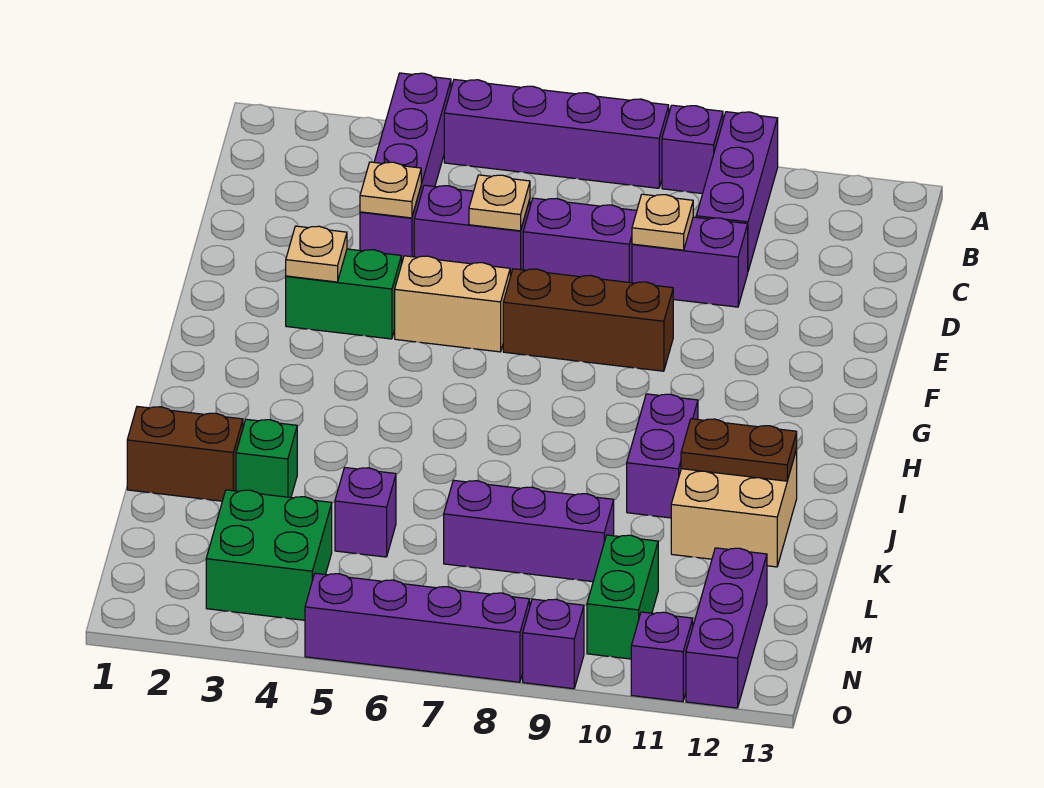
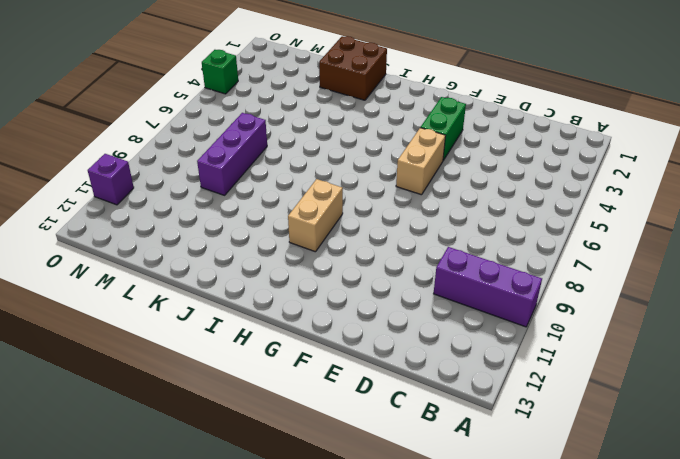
tan 1x2 brick [288,179,343,252] -> none
brown 2x2 brick [319,36,387,100] -> brown 1x2 brick [127,406,243,501]
green 1x1 brick [202,50,238,94] -> green 1x1 brick moved to [236,419,297,498]
none -> purple 1x4 brick [360,73,451,264]
none -> purple 1x4 brick [444,79,669,188]
none -> purple 1x1 brick [662,105,723,194]

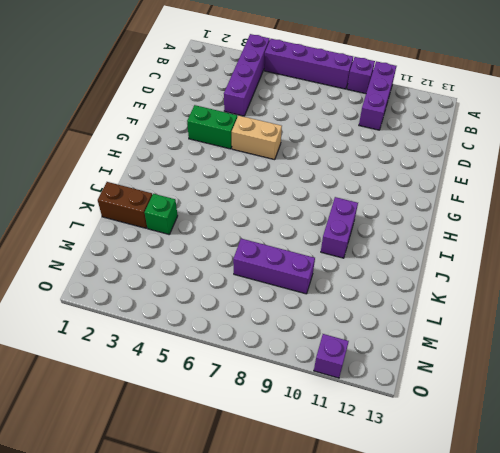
none -> purple 1x2 brick [414,185,530,277]
none -> purple 1x2 brick [523,198,637,283]
none -> purple 1x2 brick [632,217,748,307]

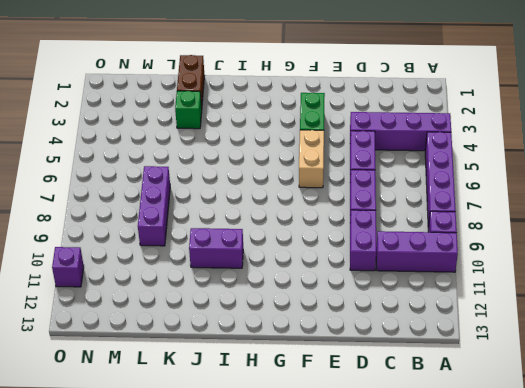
none -> brown 1x3 brick [503,269,673,371]
none -> tan 2x2 brick [671,450,797,567]
none -> purple 1x1 brick [335,468,396,557]

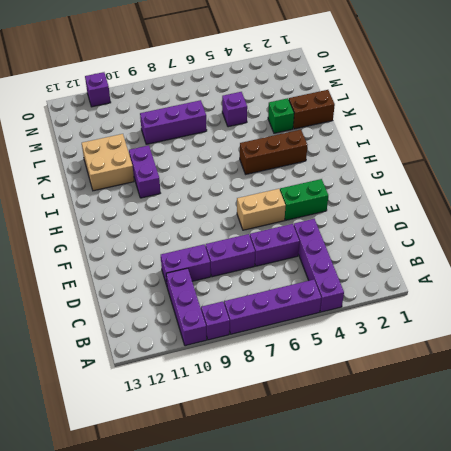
brown 1x3 brick [240,130,307,174] -> brown 1x3 brick moved to [503,269,673,371]
none -> green 2x2 brick [206,490,332,620]
none -> green 1x2 brick [587,535,658,659]
none -> purple 1x3 brick [686,548,767,708]

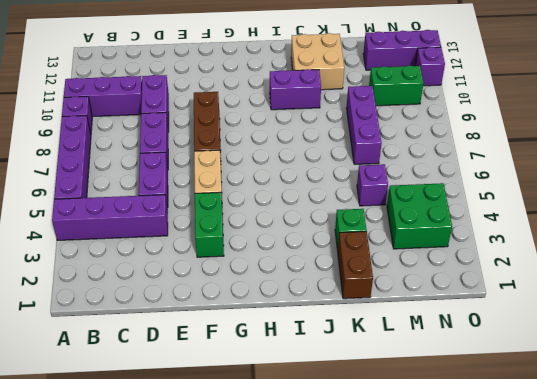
none -> purple 1x4 brick [305,573,530,682]
none -> purple 1x1 brick [523,599,584,689]
none -> tan 1x1 plate [360,162,421,218]

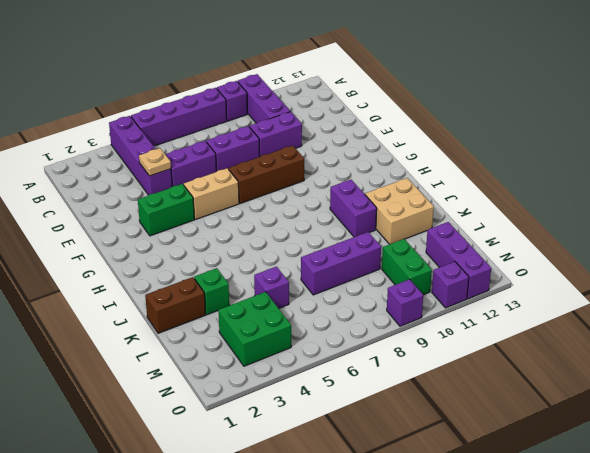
none -> purple 1x4 brick [305,573,530,682]
none -> tan 1x1 plate [469,175,530,231]
none -> tan 1x1 plate [632,194,693,250]

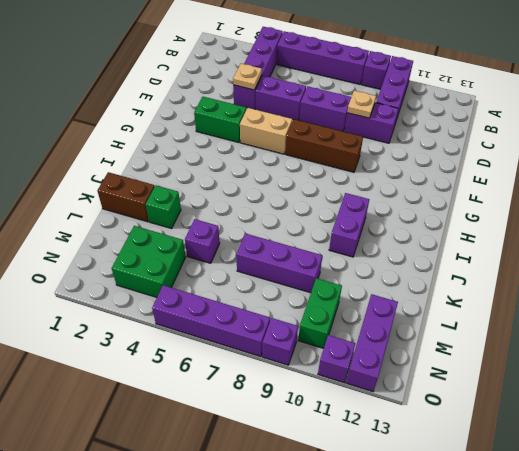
none -> tan 2x2 brick [671,450,797,567]
none -> tan 1x1 plate [469,175,530,231]
none -> tan 1x1 plate [286,226,347,282]

